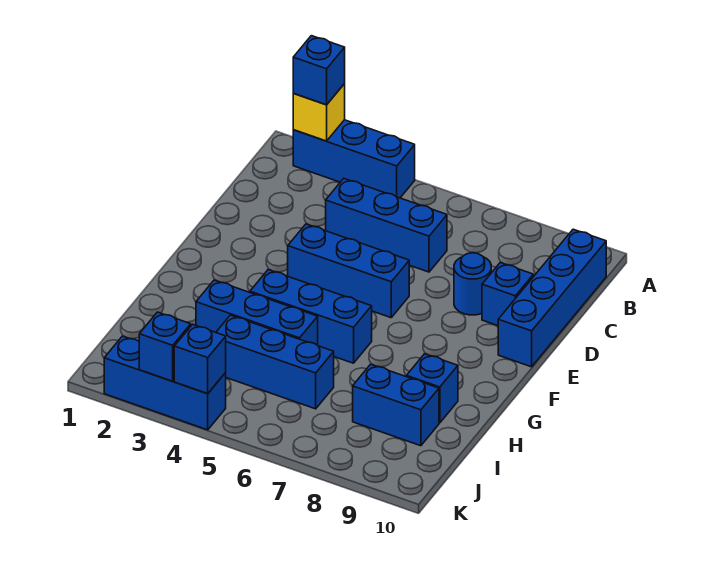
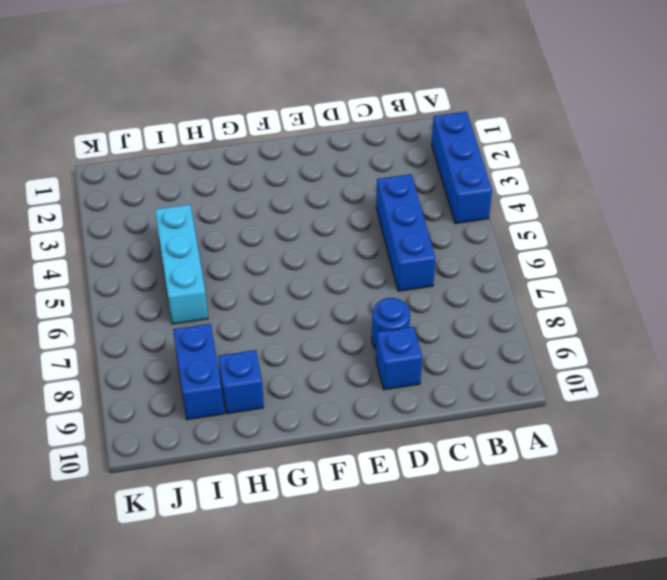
cyan 1x3 brick [155,205,208,324] -> blue 1x3 brick [216,315,334,409]
none -> blue 1x4 brick [498,229,606,367]
none -> blue 1x3 brick [288,224,409,318]
none -> blue 1x3 brick [250,270,372,363]

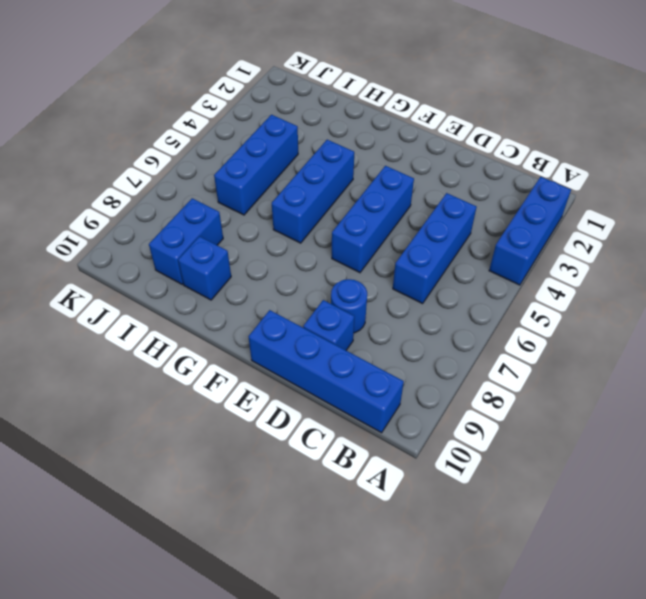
none -> blue 1x3 brick [196,280,318,345]
none -> blue 1x3 brick [104,336,226,430]
none -> yellow 1x1 brick [293,84,345,141]

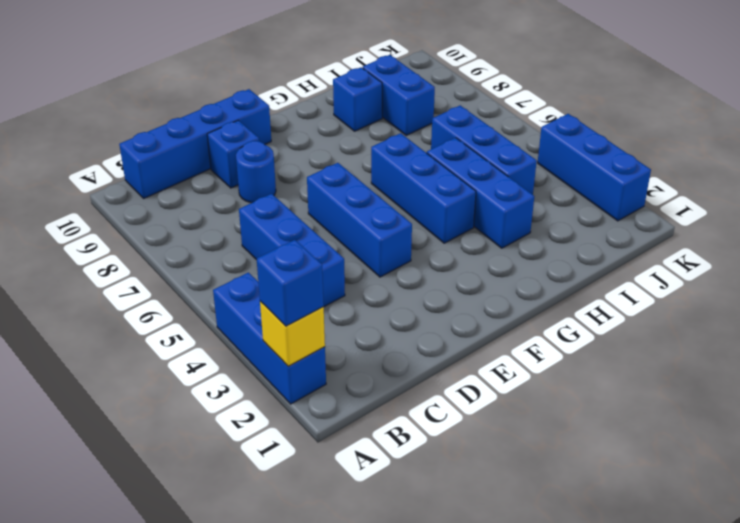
none -> blue 1x1 brick [139,312,191,381]
none -> blue 1x1 brick [174,324,226,393]

